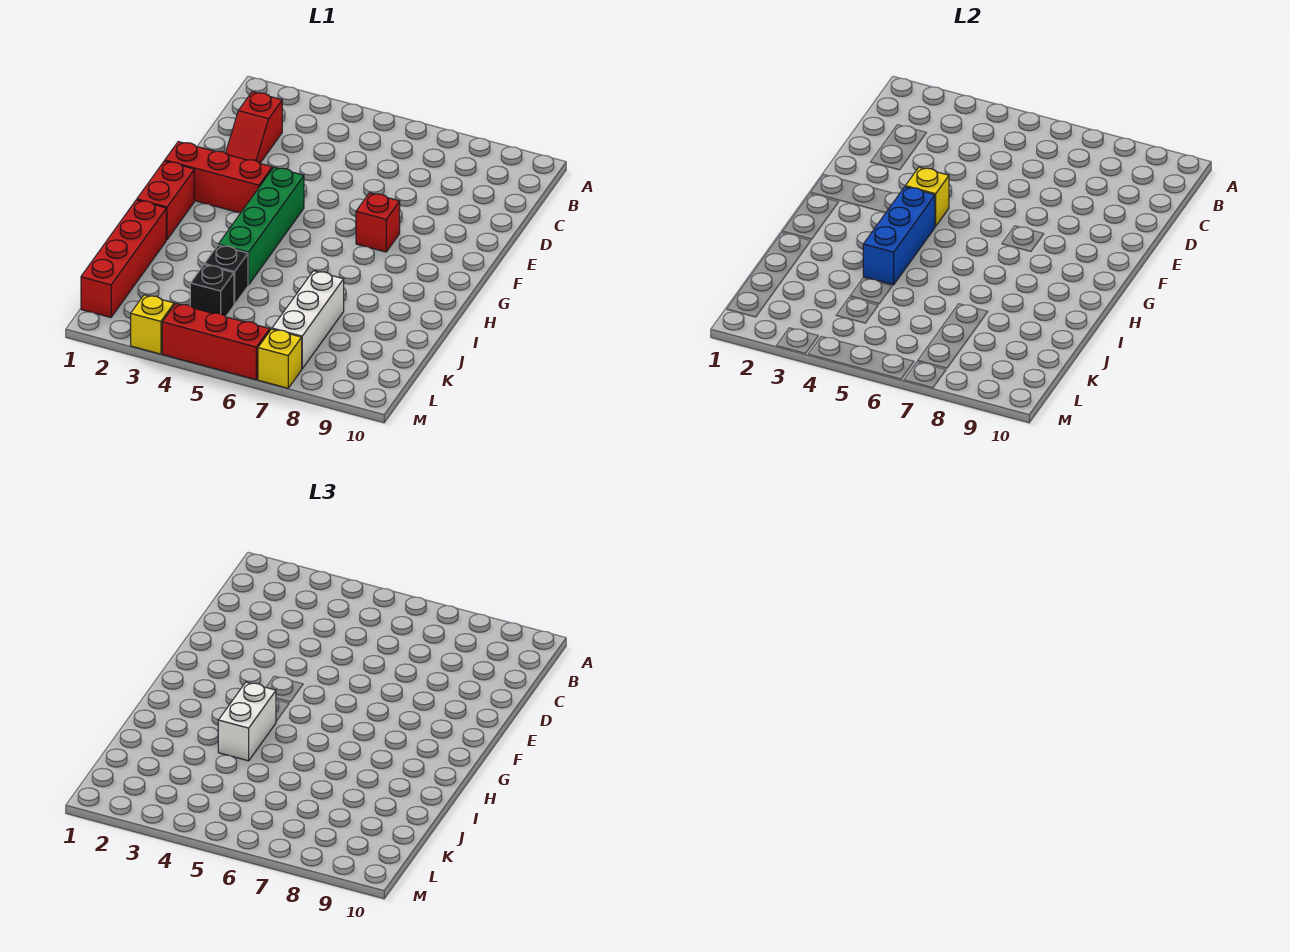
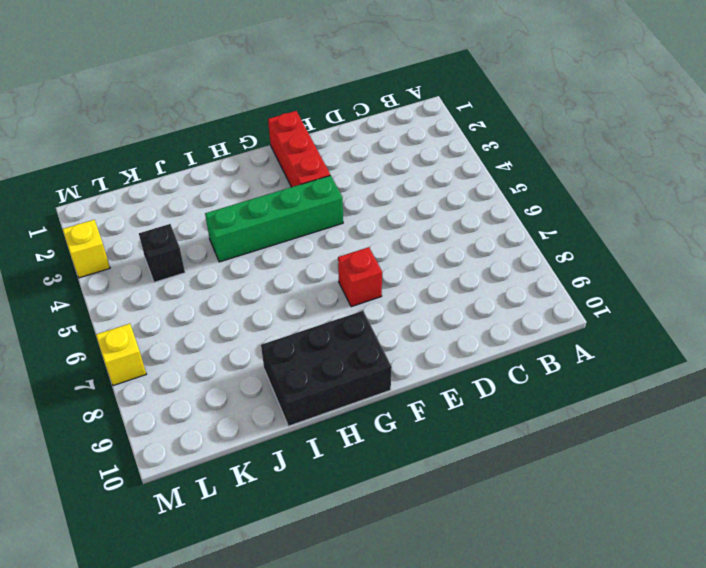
black 2x3 brick [261,311,392,426] -> none
none -> red 1x2 slope [226,92,282,163]
none -> red 1x2 brick [137,161,194,240]
none -> red 1x4 brick [81,200,166,317]

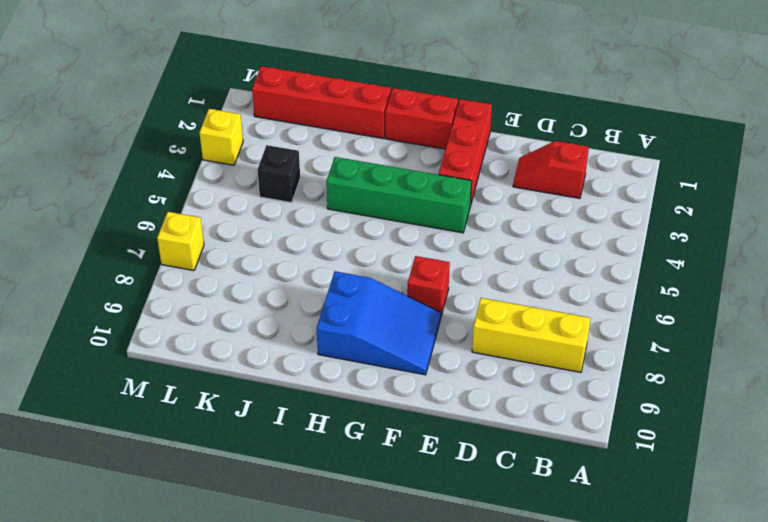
yellow 1x3 brick [472,298,591,372] -> none
blue 2x3 slope [316,271,441,375] -> none
none -> black 1x1 brick [204,245,248,304]
none -> white 1x3 brick [272,271,344,369]
none -> red 1x3 brick [162,304,270,380]

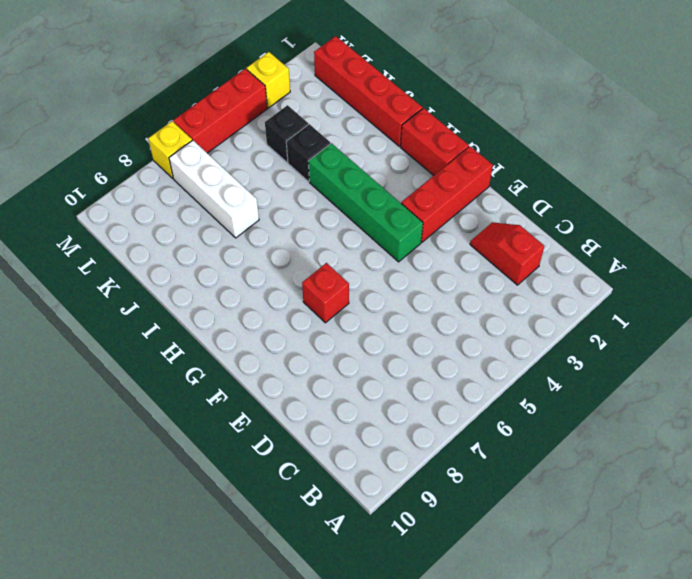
none -> yellow 1x1 brick [905,167,949,226]
none -> blue 1x3 brick [863,187,935,285]
none -> white 1x2 brick [218,682,276,761]

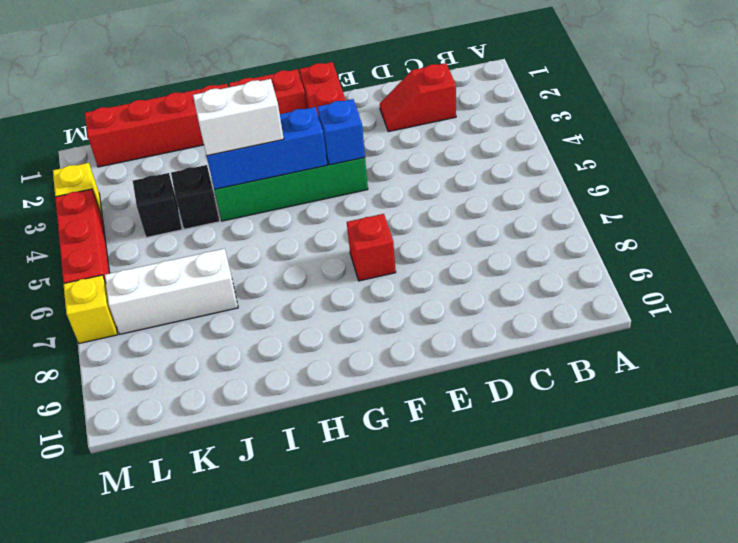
blue 1x1 brick [317,99,365,165] -> yellow 1x1 brick [905,167,949,226]

